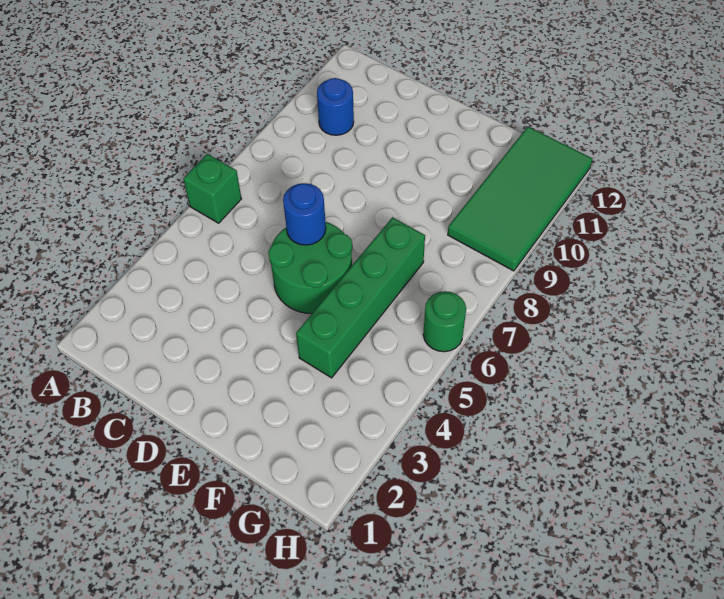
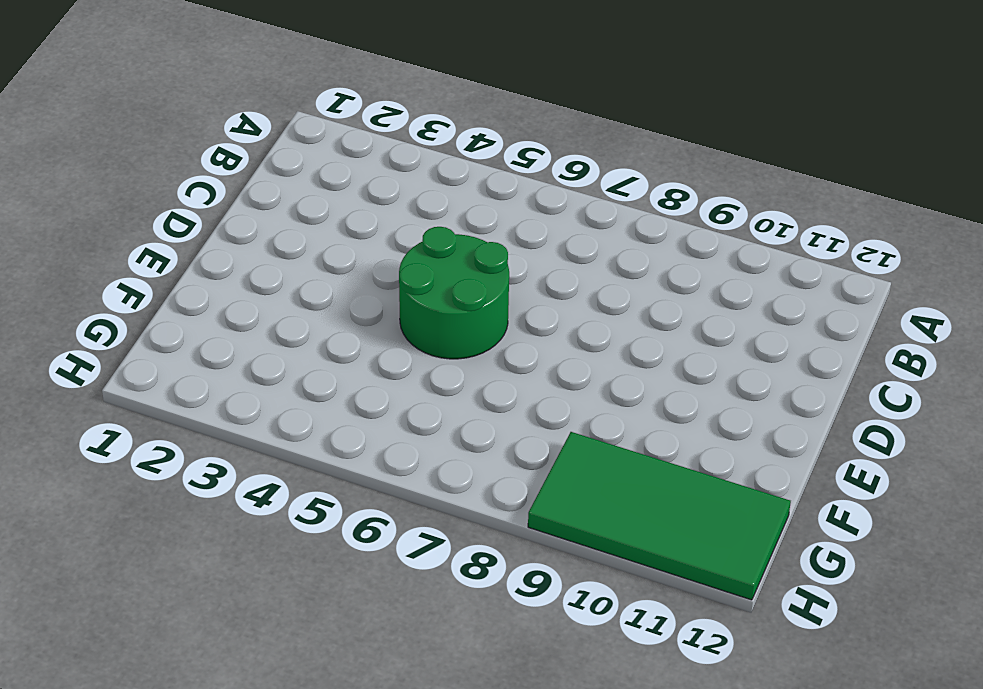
none -> green 1x1 brick [183,154,241,223]
none -> blue 1x1 round brick [317,78,354,135]

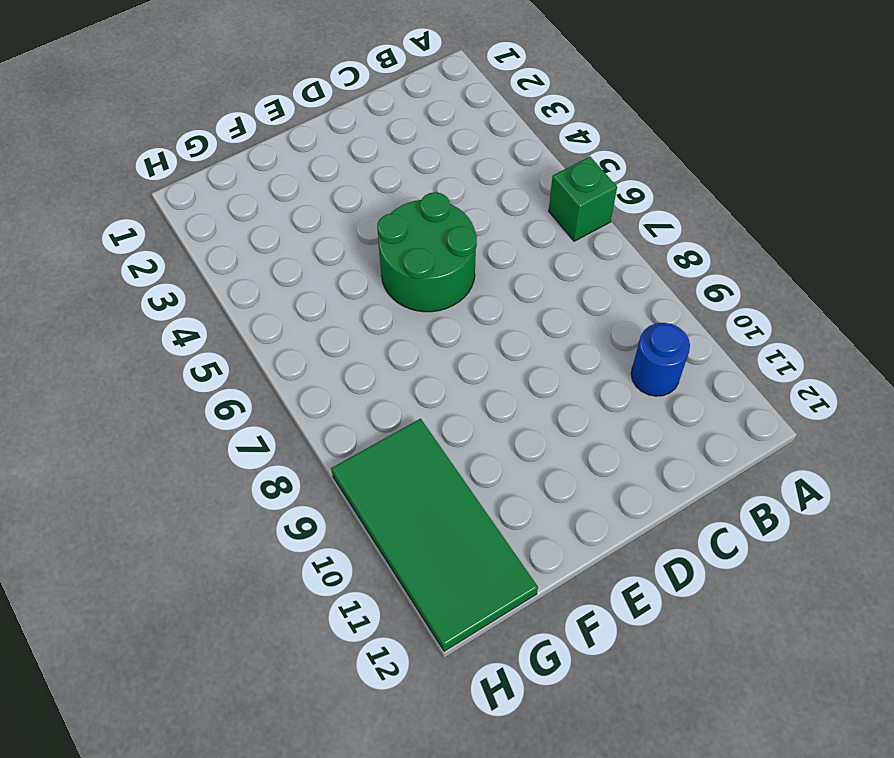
none -> green 1x4 brick [296,217,425,378]
none -> green 1x1 round brick [423,291,466,352]

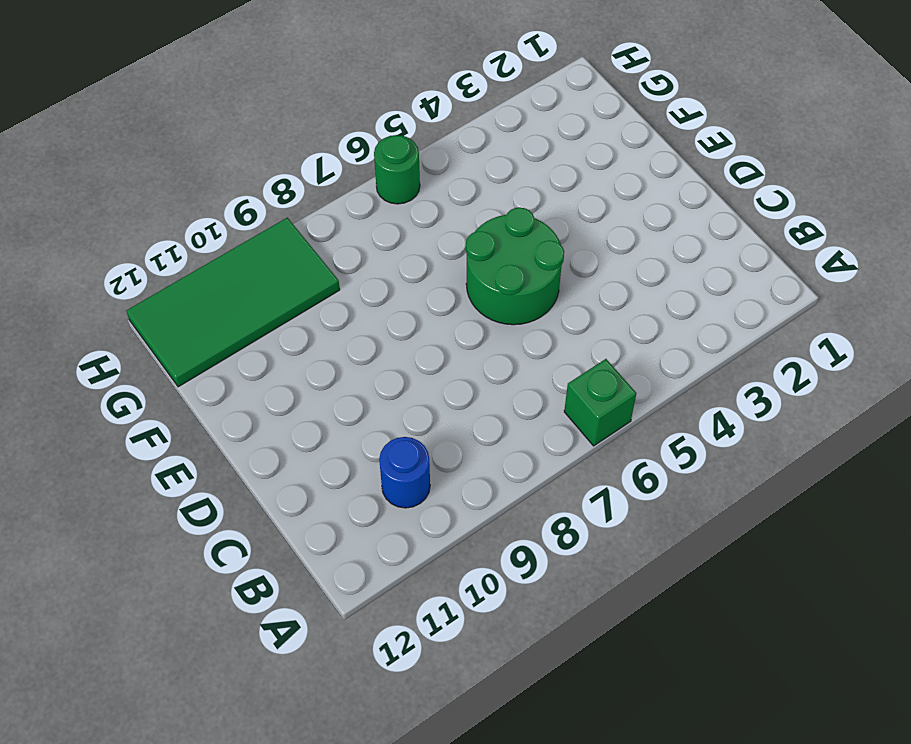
none -> green 1x4 brick [296,217,425,378]
none -> blue 1x1 round brick [283,183,326,245]

